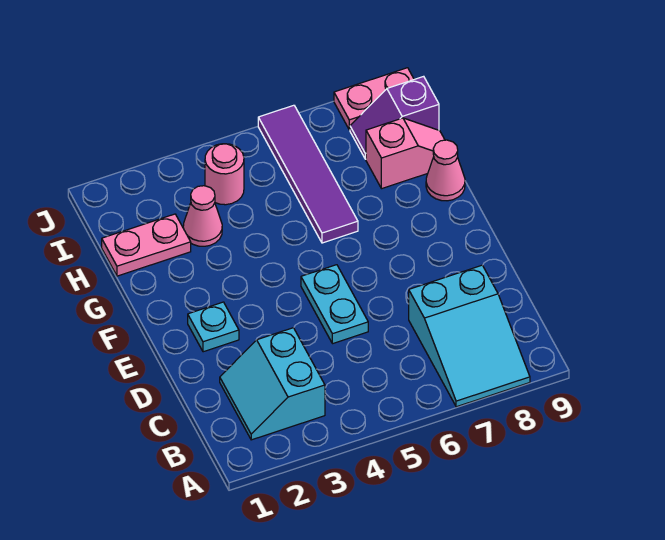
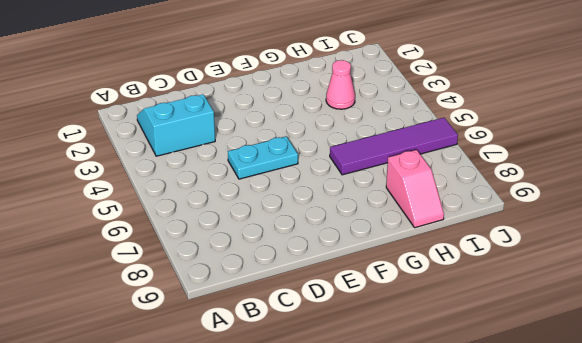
none -> cyan 2x3 slope [409,265,530,407]
none -> cyan 1x1 plate [188,302,239,352]
none -> pink 1x1 cone [426,140,465,201]

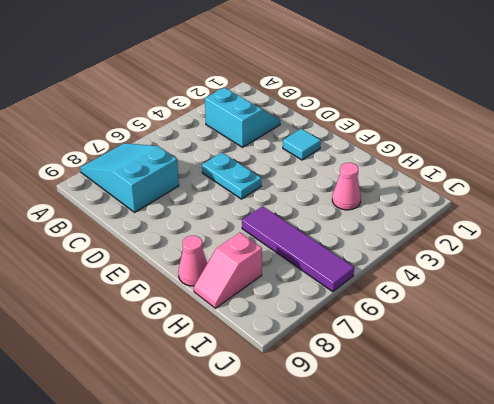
cyan 1x1 tile [283,129,321,160] -> cyan 1x1 plate [188,302,239,352]
none -> pink 1x2 plate [102,214,191,276]
none -> pink 1x1 round brick [205,144,244,205]
none -> purple 1x2 slope [350,76,439,159]

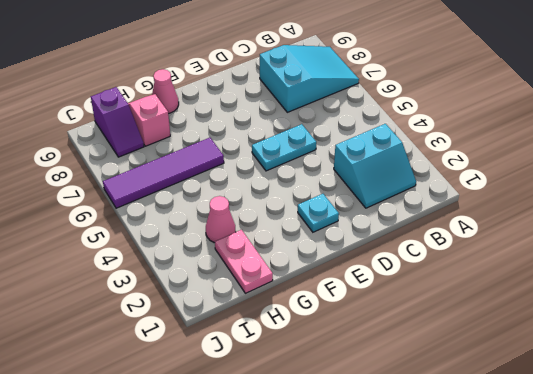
none -> pink 1x1 round brick [205,144,244,205]
none -> pink 1x2 plate [334,68,414,130]

